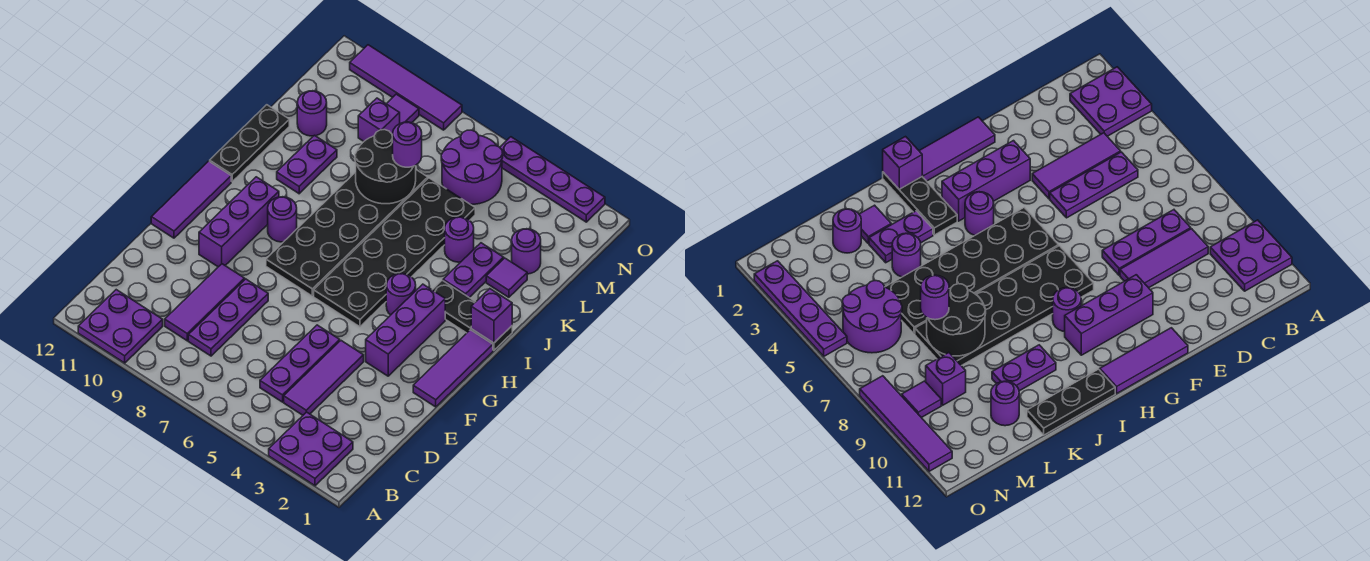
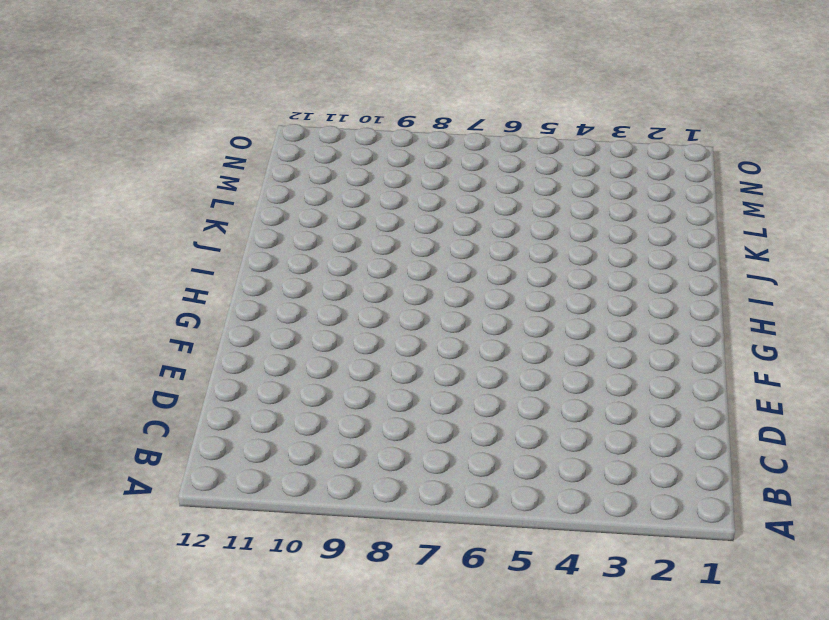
none -> purple 2x2 plate [269,412,353,486]
none -> purple 2x2 plate [78,290,163,363]
none -> purple 1x3 tile [284,341,364,415]
none -> purple 1x3 plate [260,325,340,402]

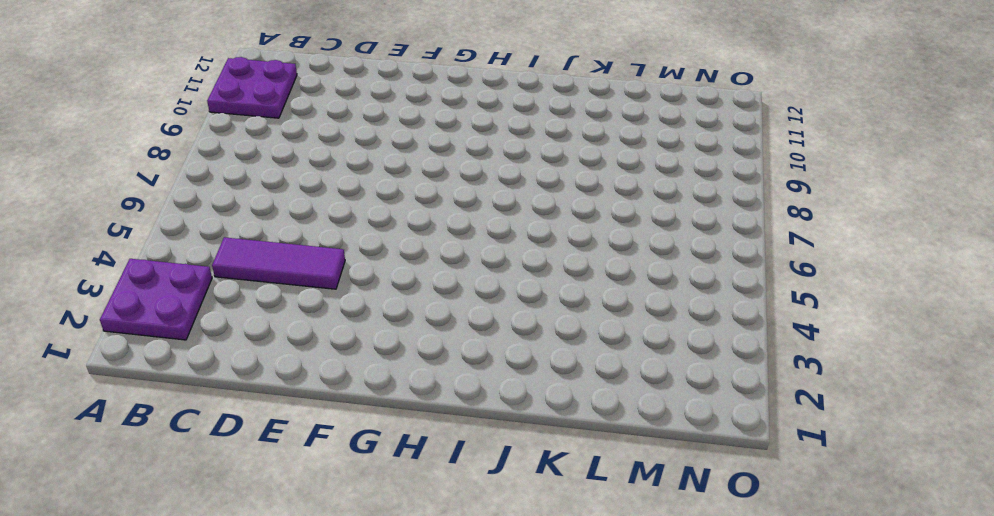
none -> purple 1x3 plate [260,325,340,402]
none -> purple 1x3 plate [188,279,268,356]
none -> purple 1x3 tile [165,264,245,341]
none -> purple 1x3 tile [413,330,493,407]

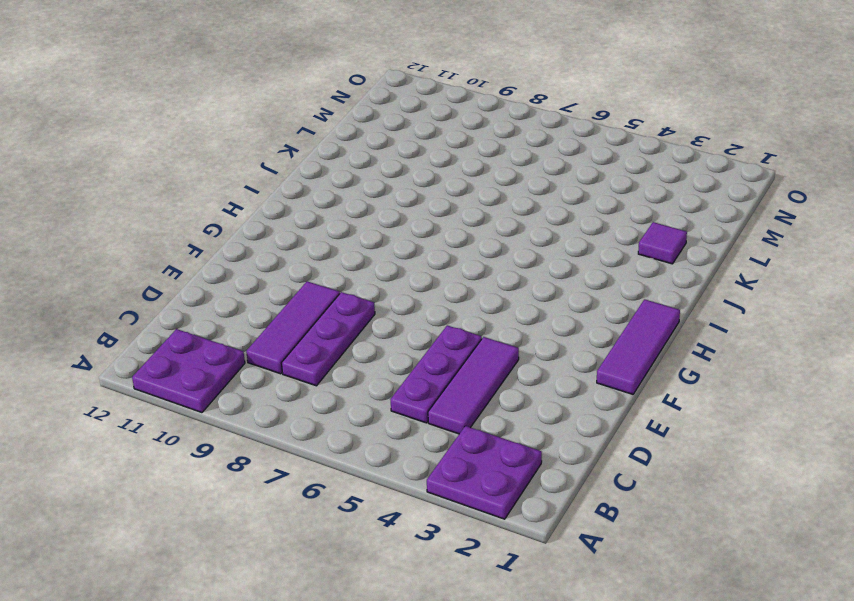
none -> purple 1x3 brick [366,284,445,376]
none -> purple 1x3 brick [199,177,279,267]
none -> purple 1x3 tile [151,161,231,238]
none -> black 2x6 plate [314,178,475,327]

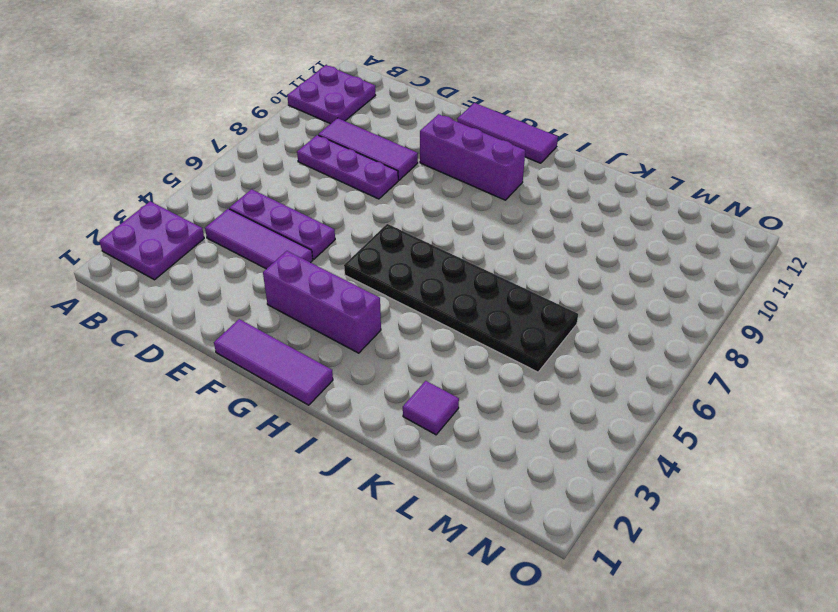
none -> black 2x6 plate [266,170,428,296]
none -> purple 1x1 round brick [386,273,416,315]
none -> purple 1x1 round brick [268,197,297,242]
none -> black 1x3 plate [433,280,512,350]

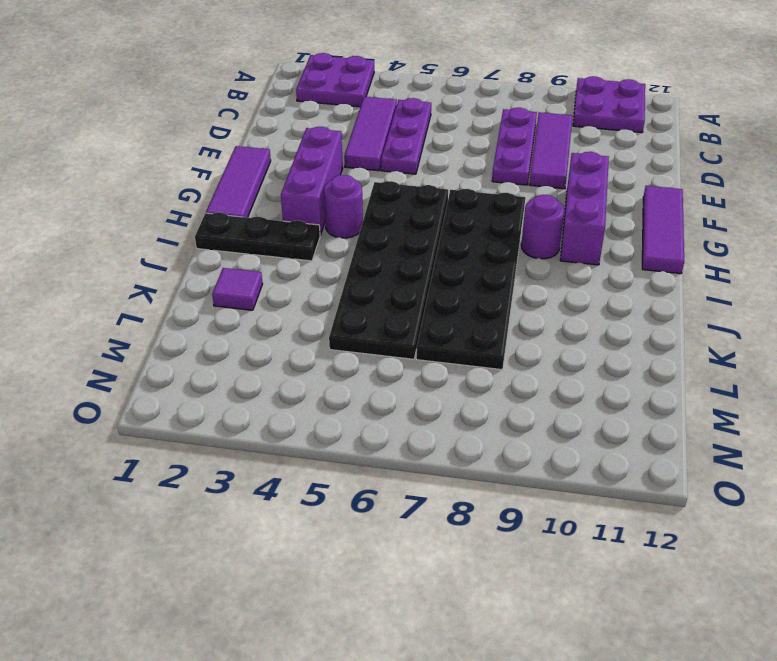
none -> black 1x3 plate [210,105,289,182]
none -> purple 1x2 plate [443,243,504,298]
none -> purple 1x2 plate [277,135,337,194]
none -> purple 1x1 round brick [445,217,474,262]

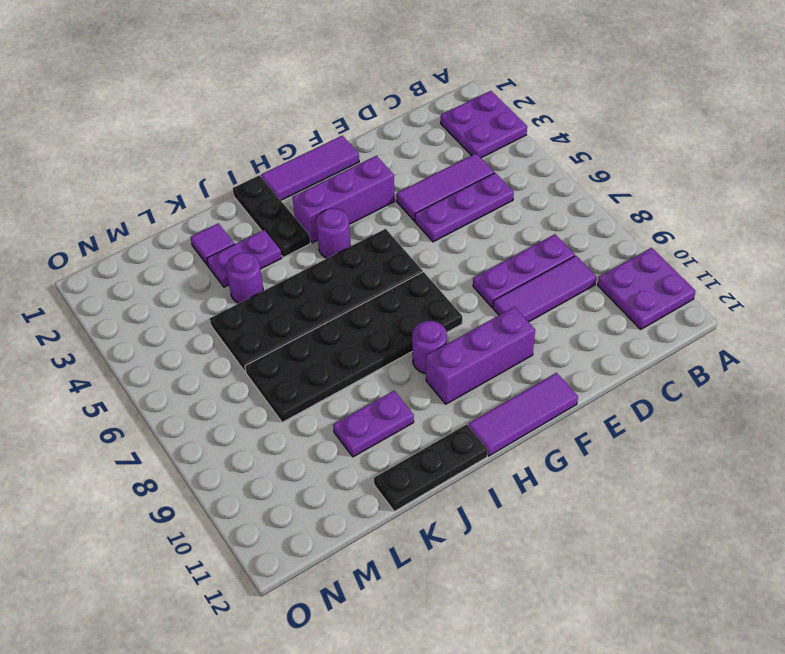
none -> purple 1x1 round brick [512,229,541,274]
none -> purple 1x1 round brick [297,91,327,136]
none -> purple 2x2 round brick [441,130,503,204]
none -> purple 1x1 brick [358,98,400,141]

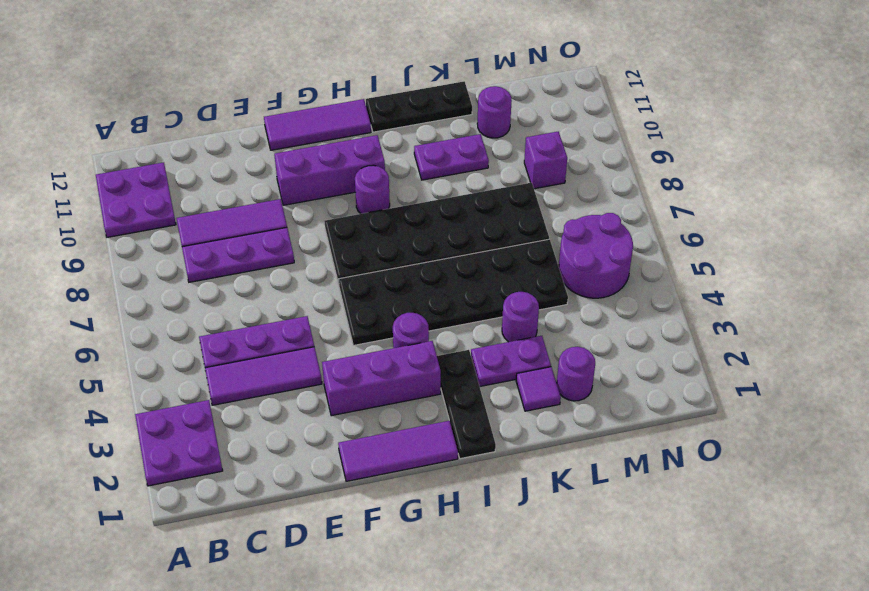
none -> purple 1x1 tile [387,94,419,123]
none -> purple 1x4 plate [500,137,605,222]
none -> purple 1x4 tile [350,45,462,130]
none -> purple 1x1 brick [471,289,512,343]

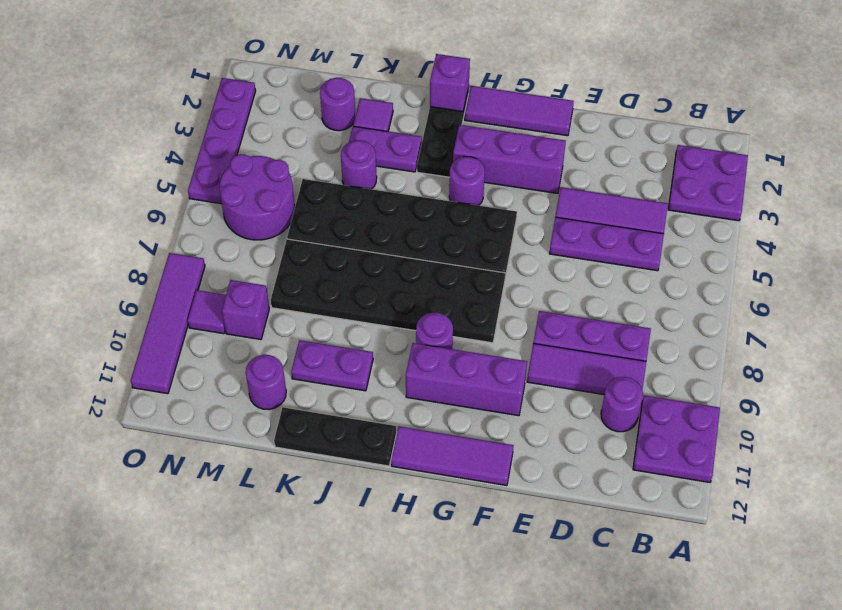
purple 1x1 round brick [601,377,643,432] -> purple 1x1 round brick moved to [393,122,422,167]
none -> black 2x2 round brick [355,130,416,204]

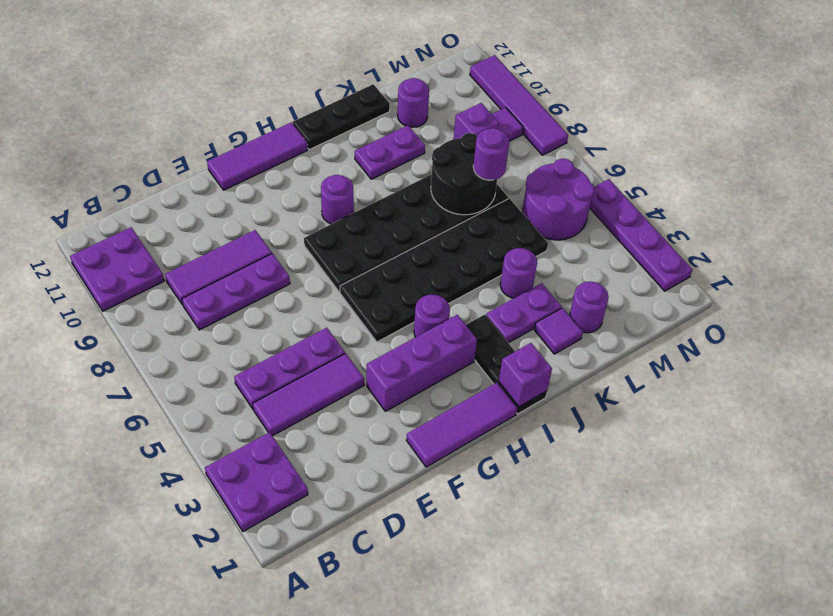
none -> purple 1x3 brick [199,177,279,267]

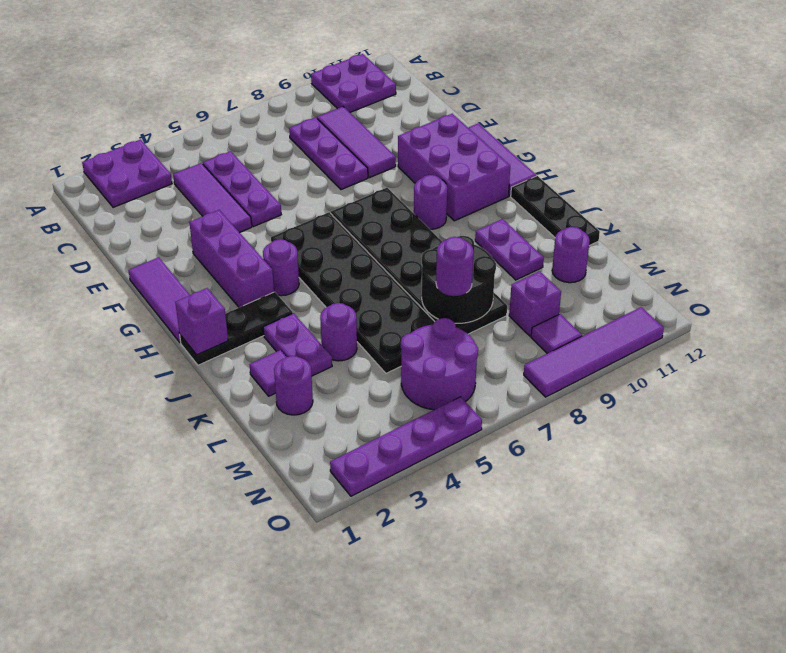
purple 2x3 brick [398,114,510,221] -> purple 1x3 brick [199,177,279,267]

